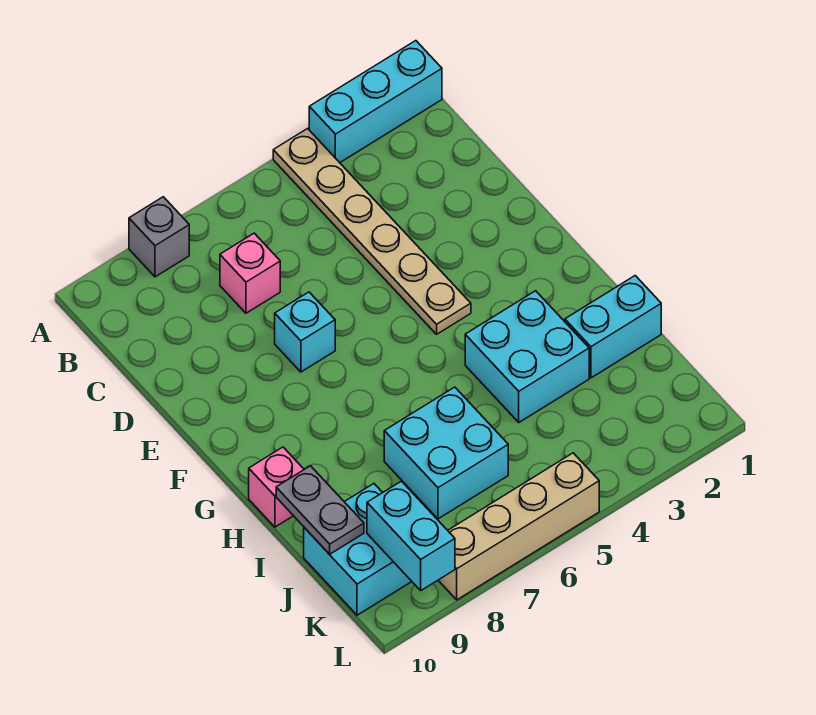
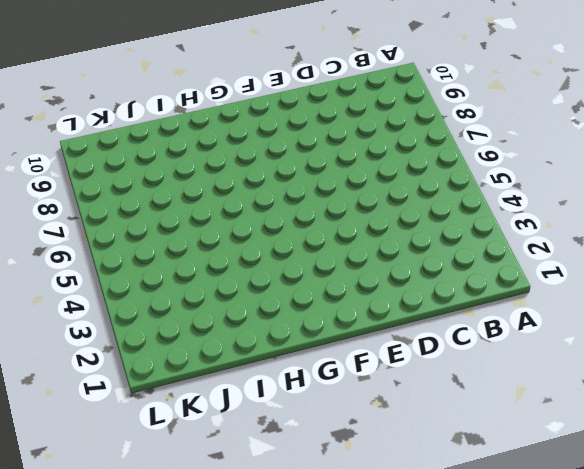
none -> cyan 1x3 brick [309,41,442,163]
none -> tan 1x6 plate [273,129,471,334]
none -> grey 1x1 brick [129,197,189,277]

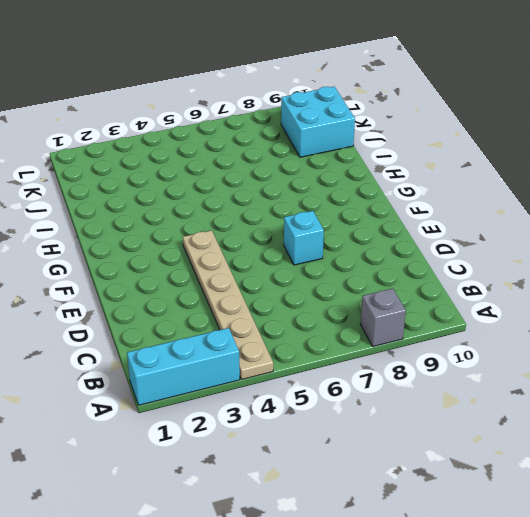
none -> pink 1x1 brick [220,233,280,313]
none -> cyan 2x2 brick [465,291,589,422]
none -> pink 1x1 brick [249,447,304,527]

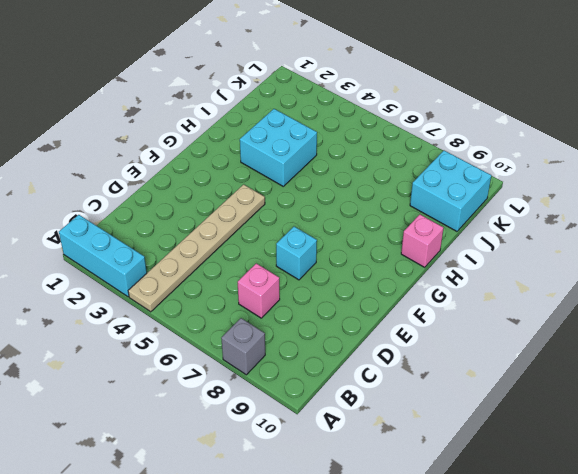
none -> cyan 1x2 brick [565,276,661,378]
none -> cyan 2x2 brick [384,387,508,519]
none -> tan 1x4 brick [438,453,599,600]

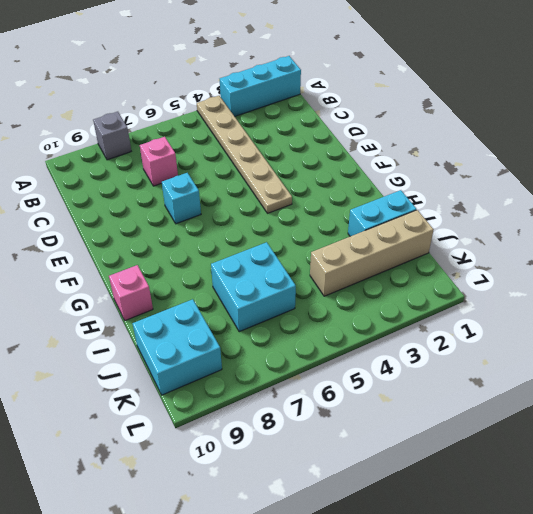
tan 1x4 brick [310,210,434,296] -> tan 1x4 brick moved to [438,453,599,600]
none -> cyan 2x2 brick [465,291,589,422]
none -> grey 1x2 plate [276,466,364,554]
none -> cyan 1x2 brick [367,481,455,590]

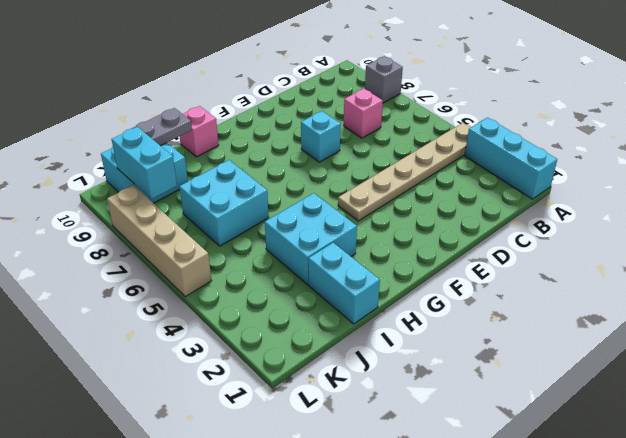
cyan 1x2 brick [112,127,177,199] -> cyan 1x2 brick turned to [367,481,455,590]

